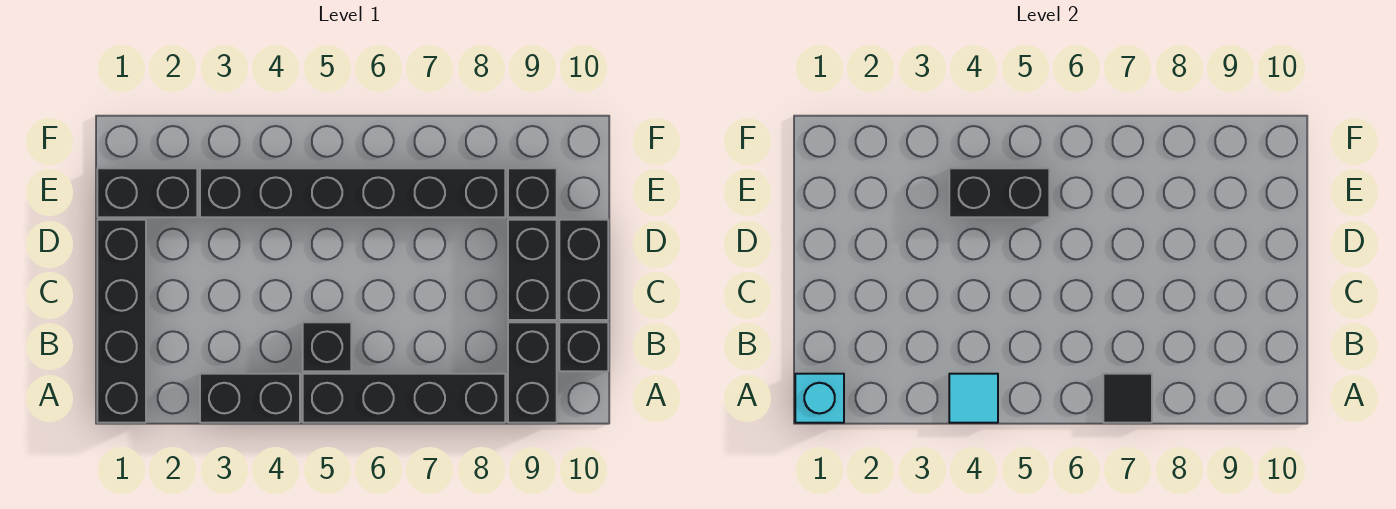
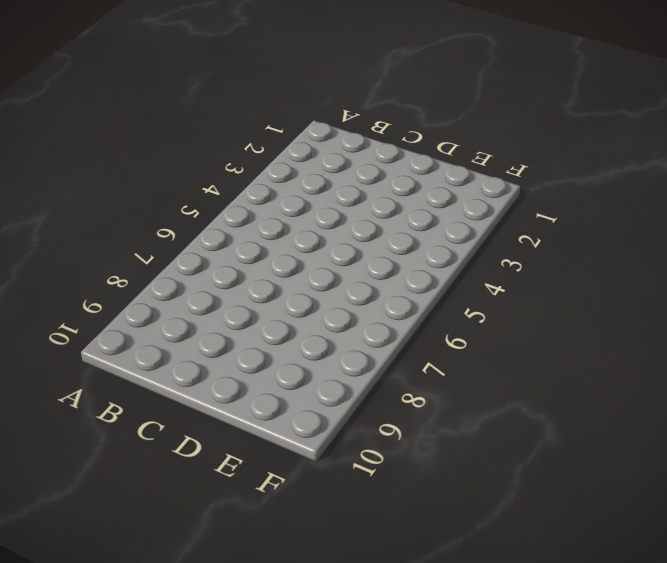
none -> black 1x4 brick [97,220,146,423]
none -> black 1x2 brick [200,374,300,423]
none -> black 1x4 brick [303,374,505,423]

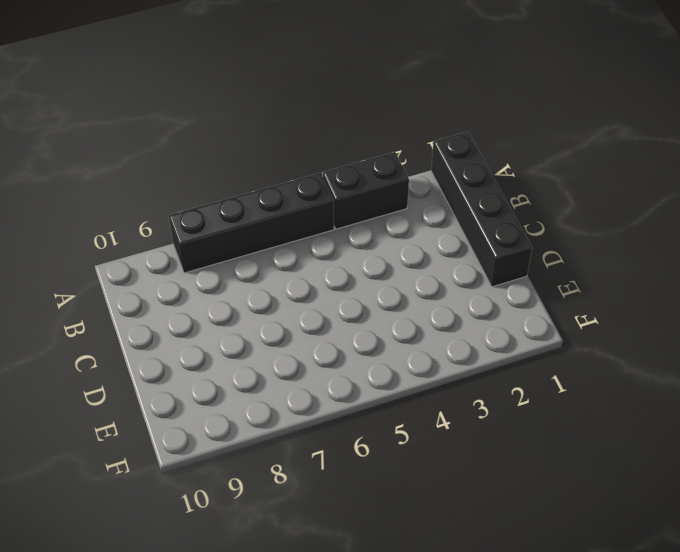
none -> black 1x2 brick [508,322,557,423]
none -> black 1x1 brick [303,322,351,371]
none -> black 1x1 brick [559,322,608,371]

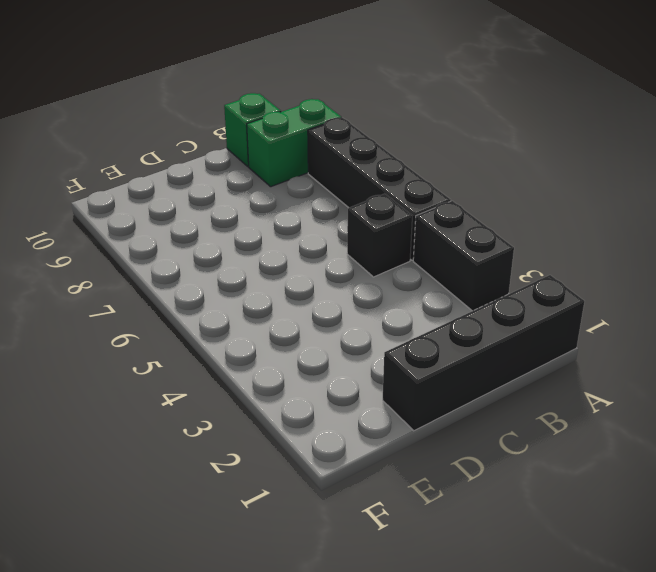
green 1x2 brick [247,99,341,187] -> black 1x2 brick [508,322,557,423]
green 1x1 brick [224,93,281,167] -> black 1x1 brick [559,322,608,371]
none -> black 1x2 brick [508,220,557,320]
none -> black 1x2 brick [559,220,608,320]
none -> black 1x2 brick [97,168,197,217]

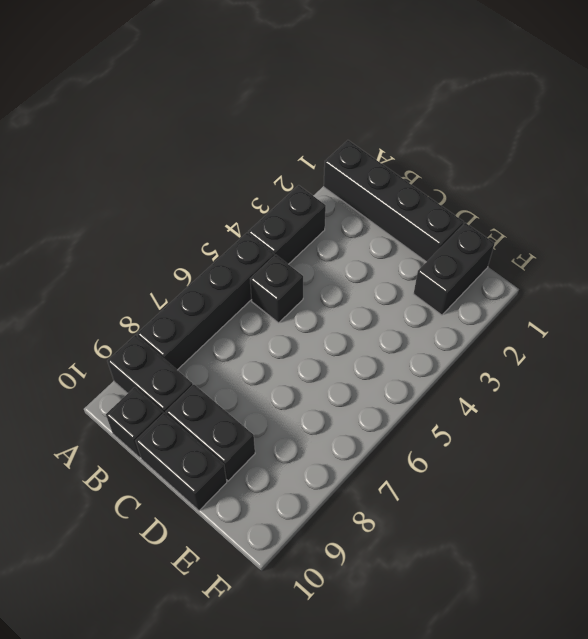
none -> black 1x6 brick [200,168,505,217]
none -> black 1x1 brick [508,168,557,217]
none -> cyan 1x1 brick [795,374,844,423]

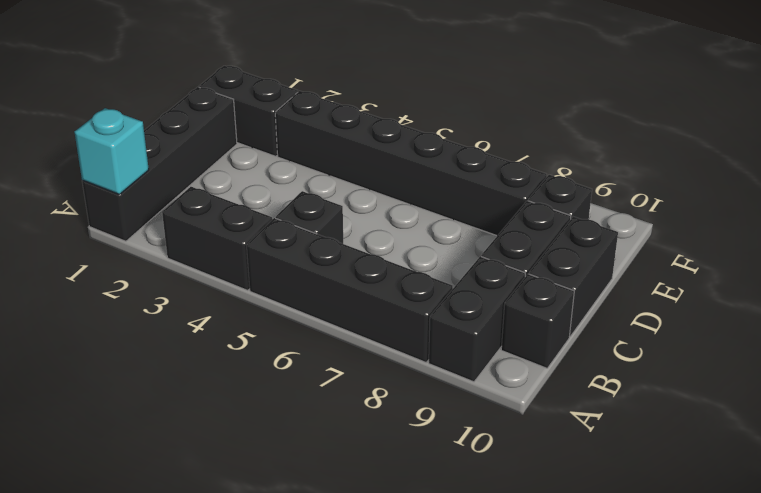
none -> cyan 1x1 tile [949,374,998,423]
none -> black 1x1 tile [1103,374,1152,423]
none -> black 1x2 brick [949,168,1049,217]

